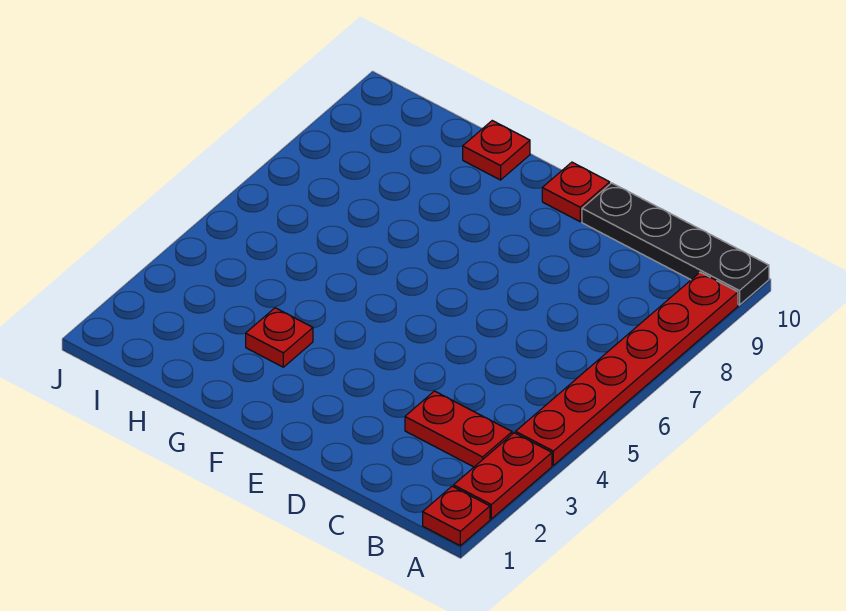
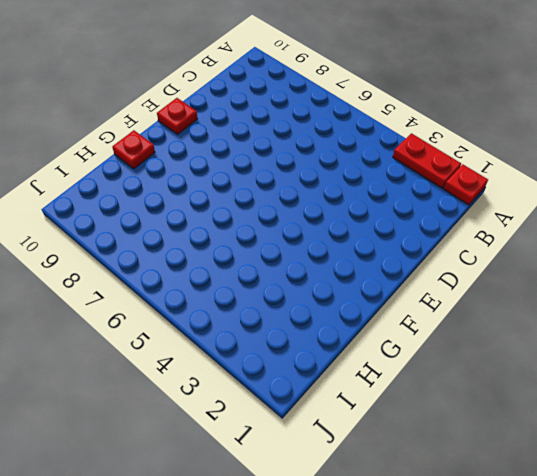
none -> red 1x6 plate [516,272,738,465]
none -> black 1x4 plate [582,183,769,305]

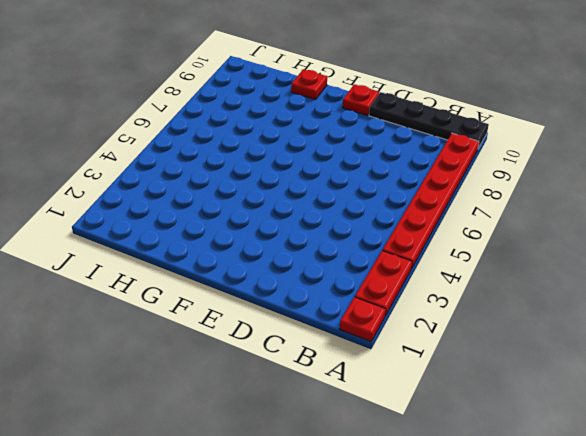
none -> red 1x2 plate [405,391,512,467]
none -> red 1x1 plate [246,308,313,367]

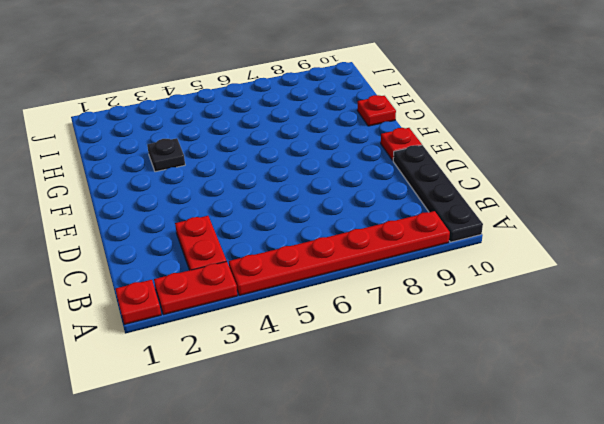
black 1x1 plate [147,138,185,172] -> red 1x1 plate [246,308,313,367]

